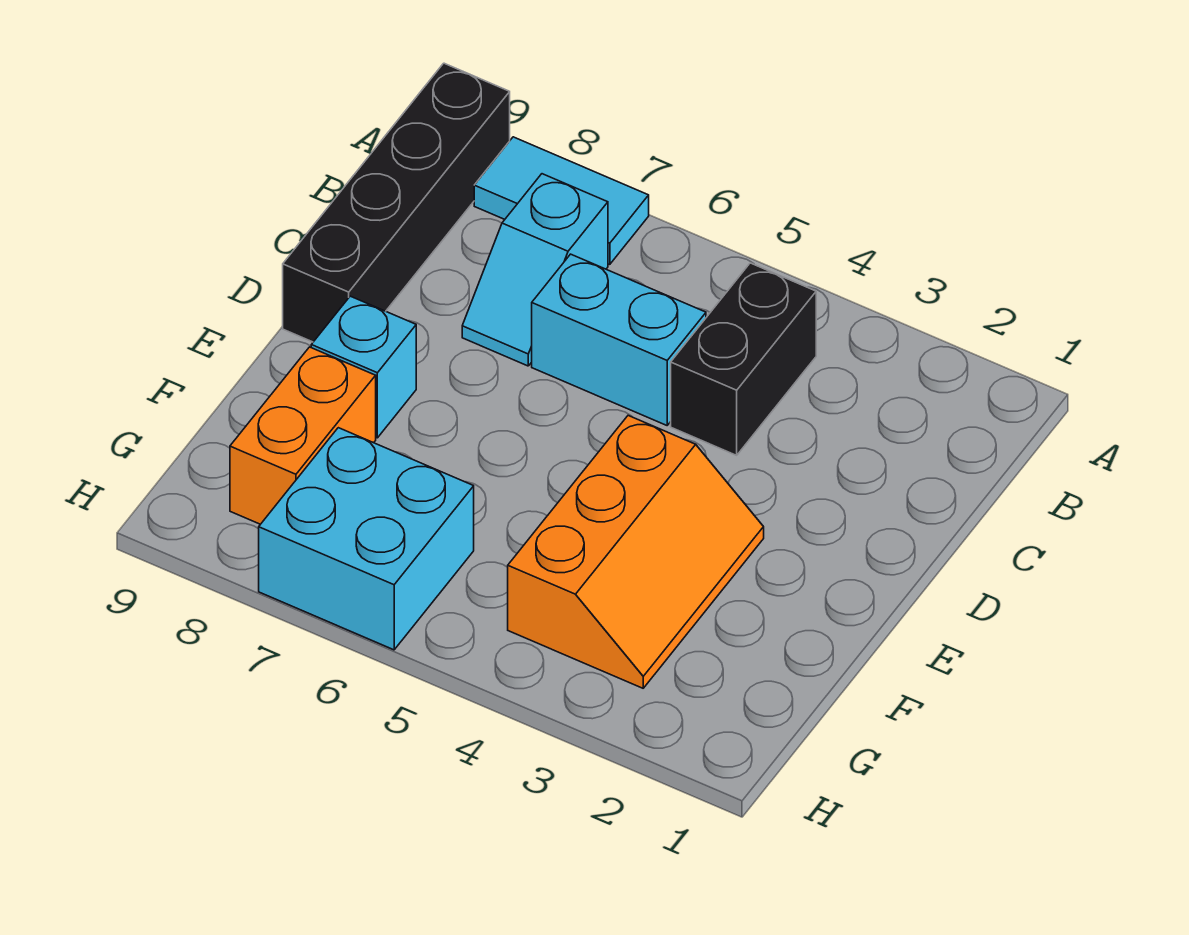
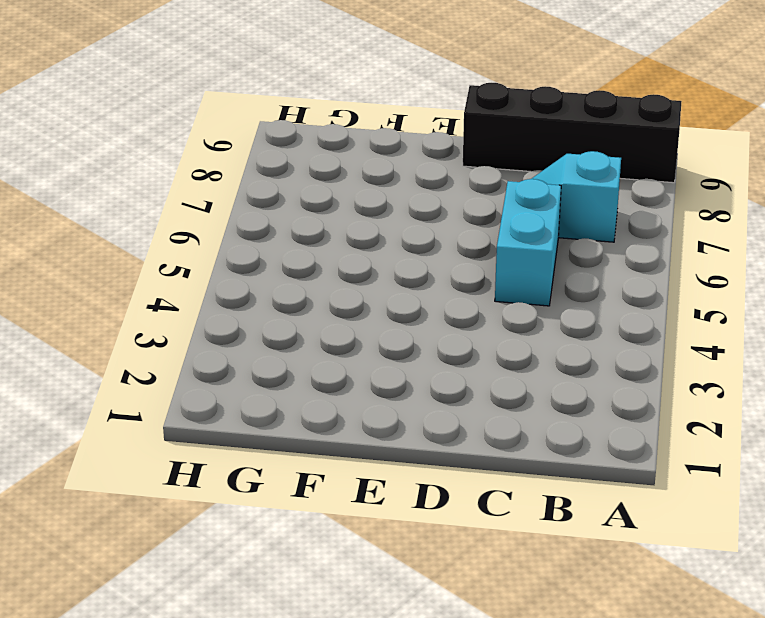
none -> cyan 1x2 tile [474,137,649,264]
none -> black 1x2 brick [671,263,816,455]

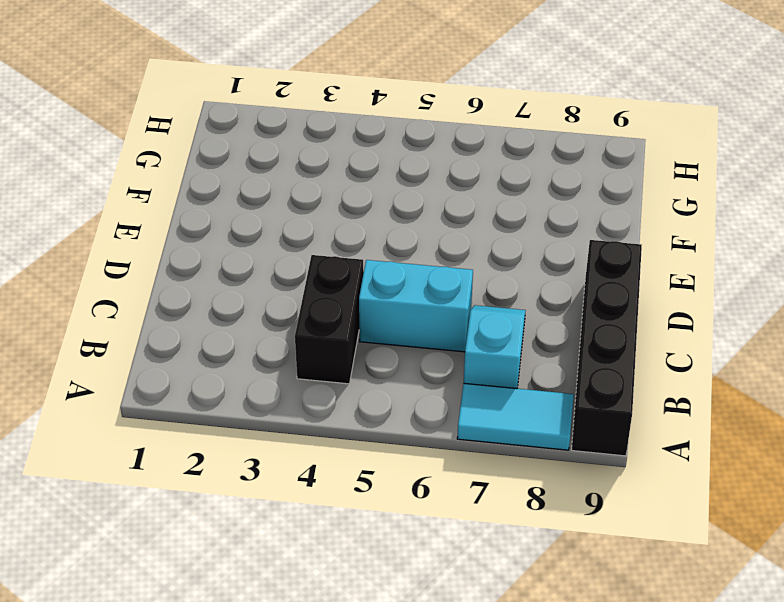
none -> orange 2x3 slope [508,416,764,688]
none -> cyan 1x1 brick [311,296,416,438]

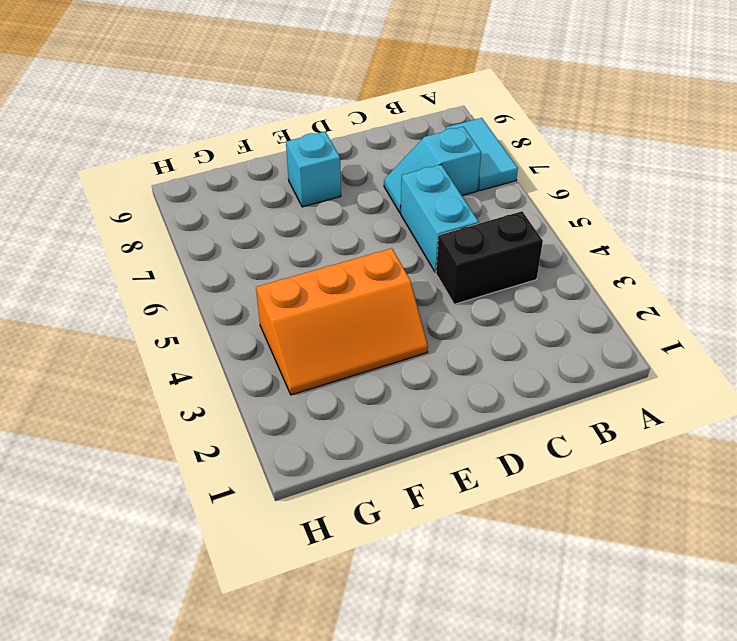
none -> black 1x4 brick [283,63,510,342]
none -> orange 1x2 brick [230,347,376,524]

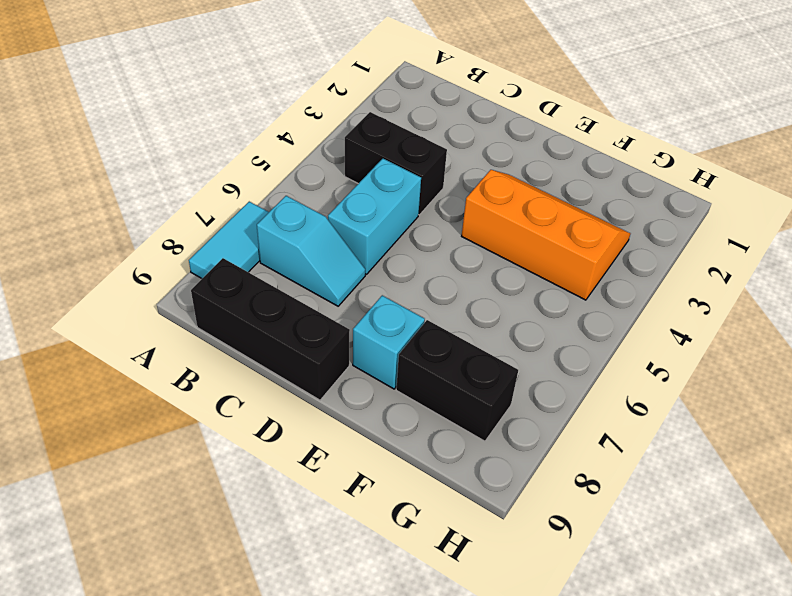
black 1x3 brick [191,258,350,400] -> black 1x4 brick [283,63,510,342]
black 1x2 brick [396,320,518,441] -> orange 1x2 brick [230,347,376,524]
none -> cyan 2x2 brick [259,428,474,650]

